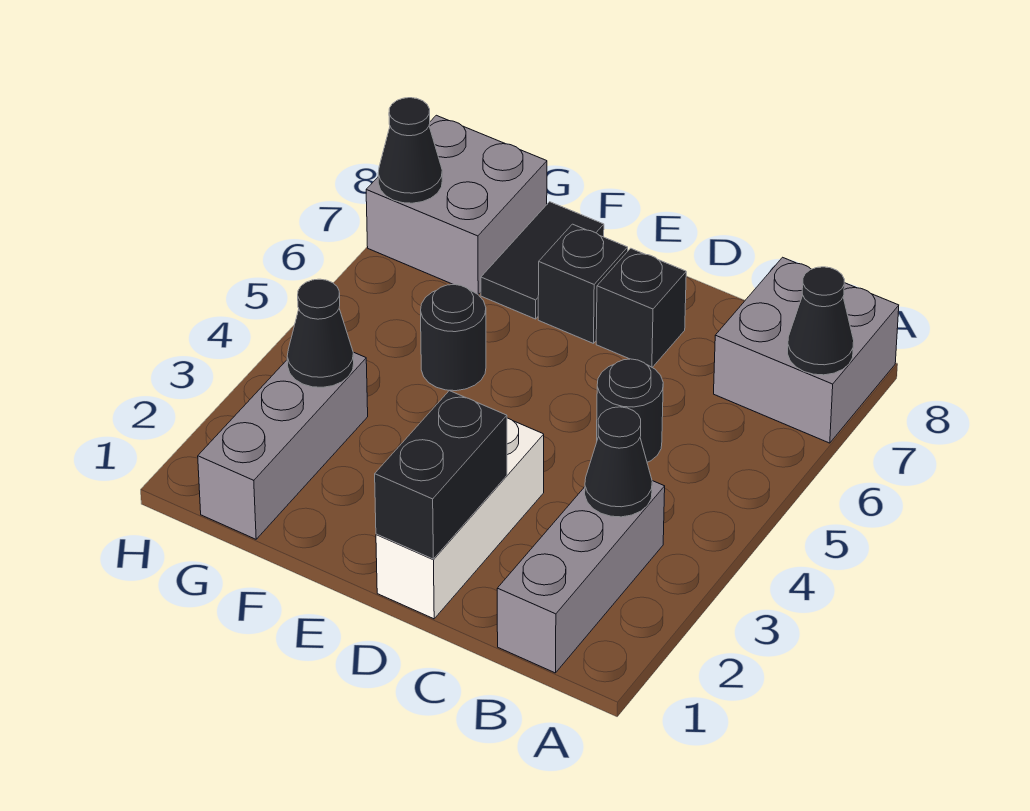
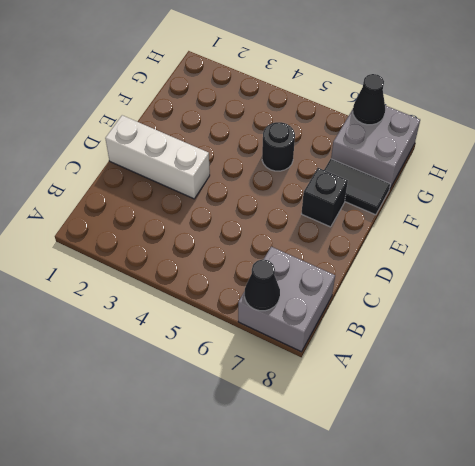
none -> grey 1x3 brick [497,481,665,673]
none -> black 1x1 round brick [597,359,663,462]
none -> black 1x1 brick [596,248,686,367]

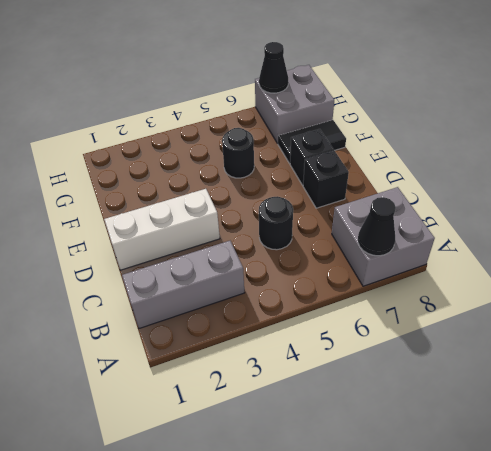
none -> grey 1x3 brick [198,352,368,539]
none -> black 1x1 cone [585,407,652,517]
none -> black 1x2 brick [375,391,507,559]

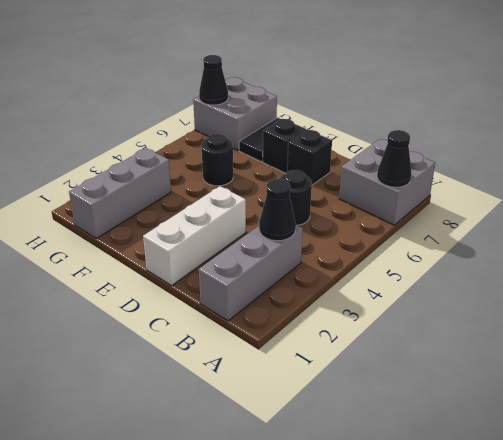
none -> black 1x2 brick [375,391,507,559]
none -> black 1x1 cone [287,279,354,387]

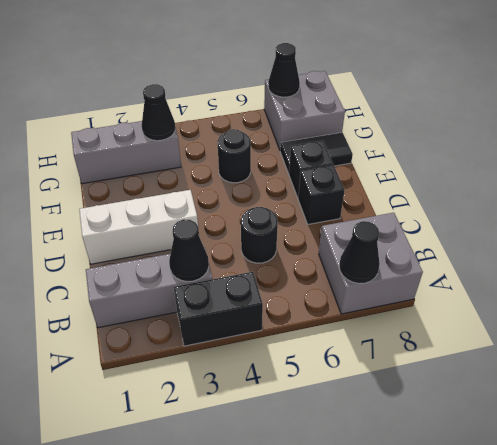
black 1x2 brick [174,272,263,346] -> black 1x2 brick moved to [375,391,507,559]

